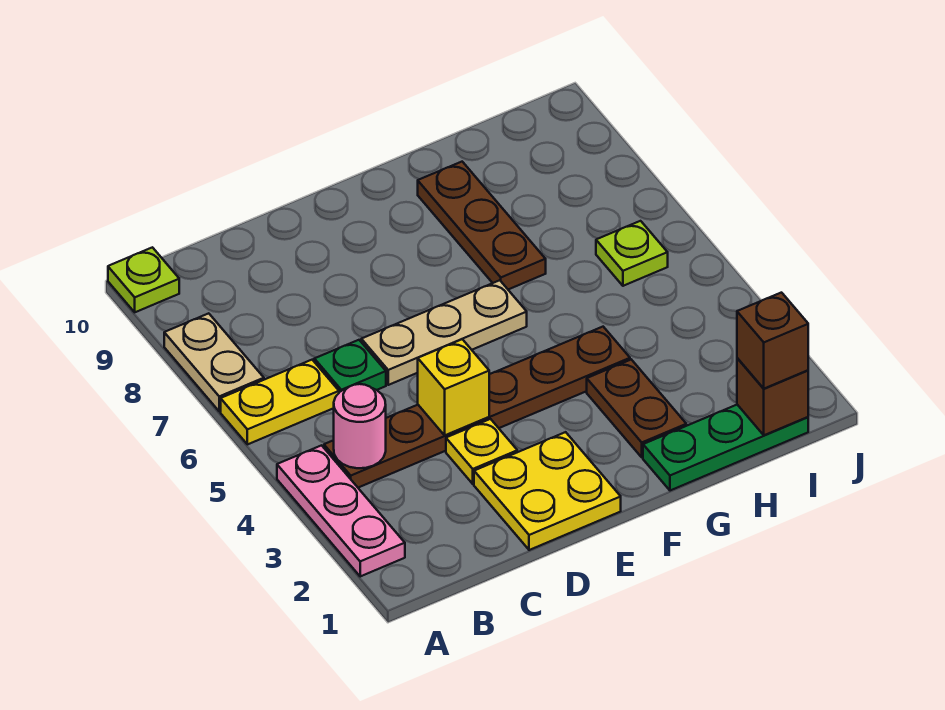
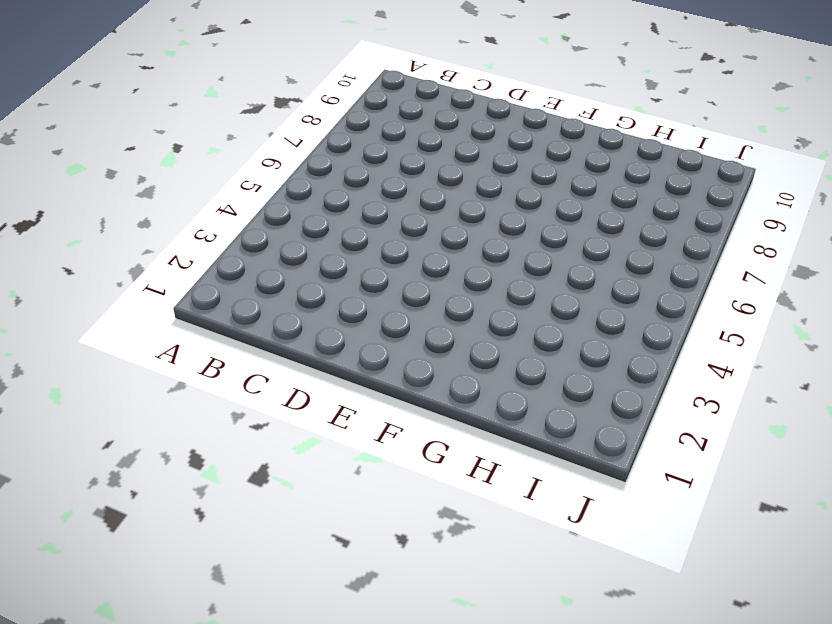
none -> pink 1x3 plate [277,445,405,576]
none -> yellow 1x2 plate [221,360,339,444]
none -> tan 1x2 plate [164,313,264,411]

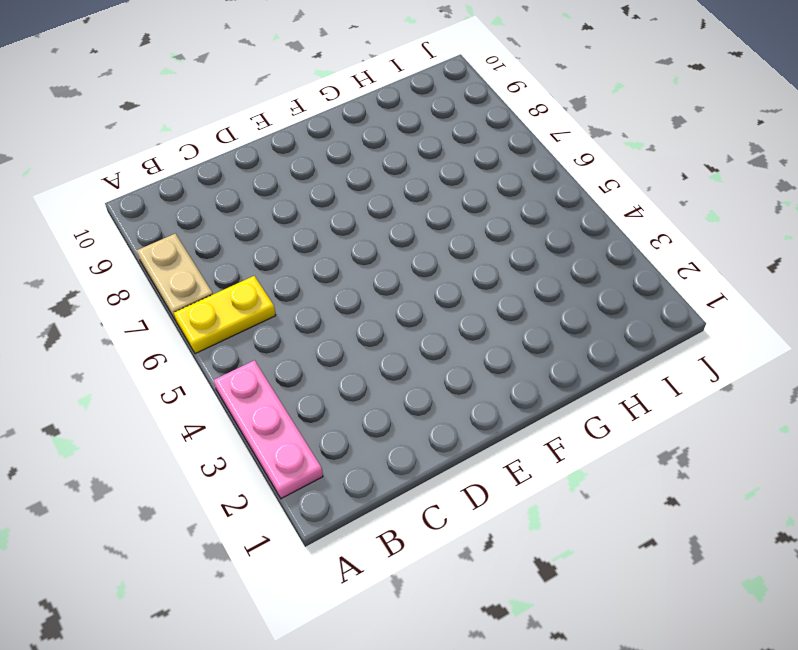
none -> lime 1x1 plate [108,247,179,312]
none -> brown 1x6 plate [324,327,630,488]
none -> green 1x1 plate [314,340,386,392]

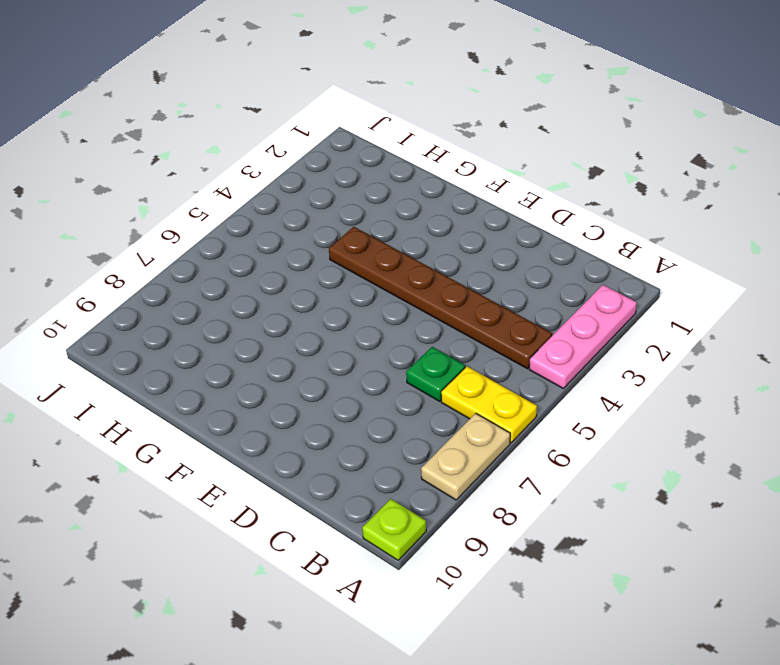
none -> yellow 2x2 plate [474,432,621,550]
none -> yellow 1x1 plate [446,419,517,484]
none -> tan 1x3 plate [361,280,527,385]

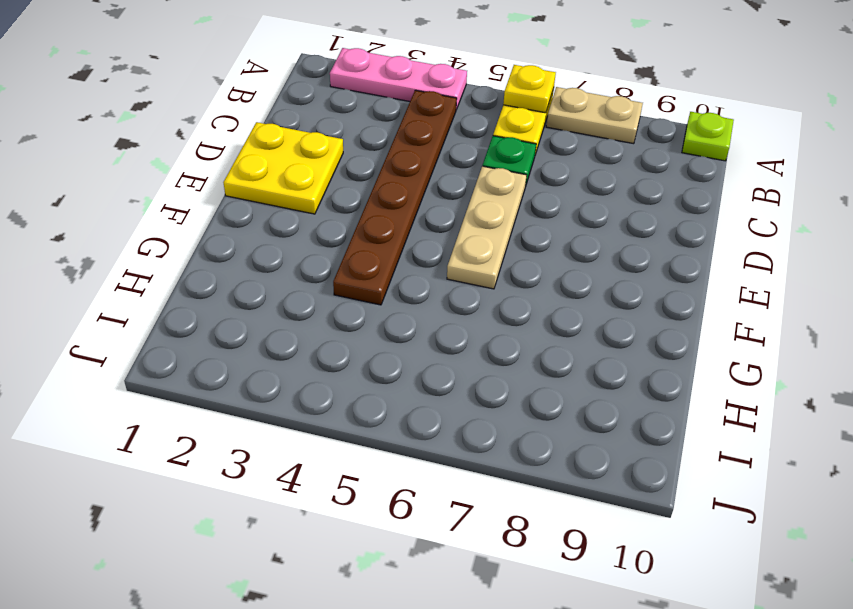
yellow 1x1 plate [503,65,556,113] -> yellow 1x1 plate moved to [446,419,517,484]
none -> green 1x3 plate [643,405,808,491]
none -> brown 1x2 plate [587,360,686,457]
none -> brown 1x3 plate [418,162,546,289]

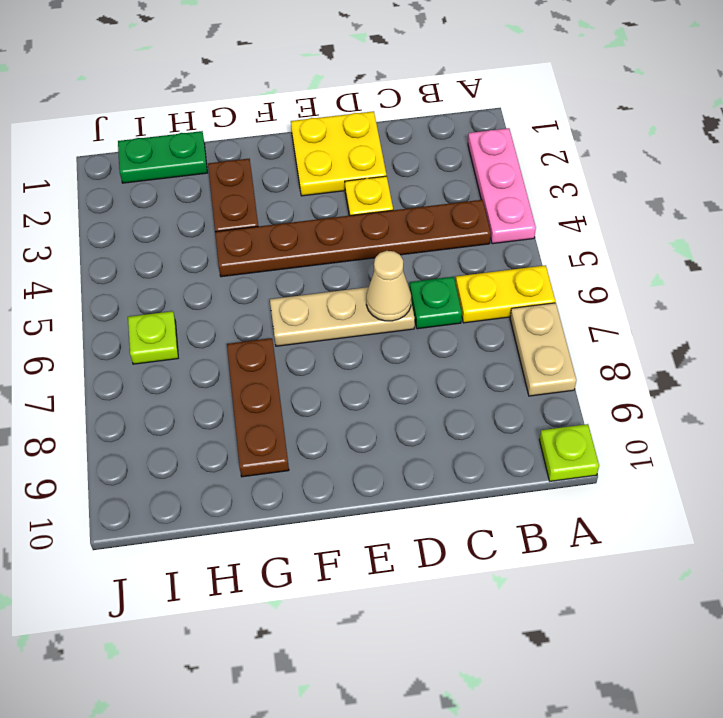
tan 1x1 cone [366,251,411,321] -> none
green 1x2 plate [118,131,207,183] -> green 1x3 plate [643,405,808,491]
none -> pink 1x1 round brick [334,384,386,468]
none -> yellow 1x1 brick [418,339,489,435]
none -> brown 1x1 brick [737,358,808,435]

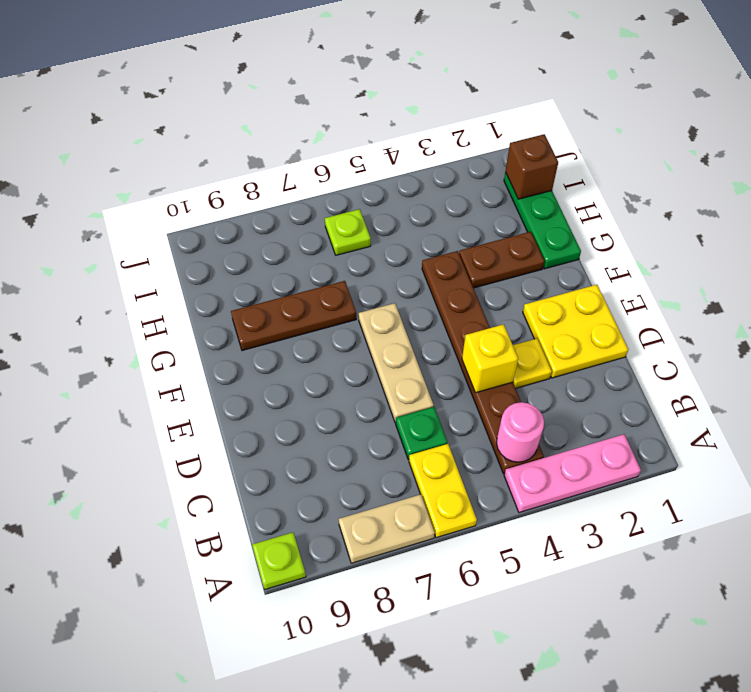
none -> brown 1x1 brick [737,293,808,389]

